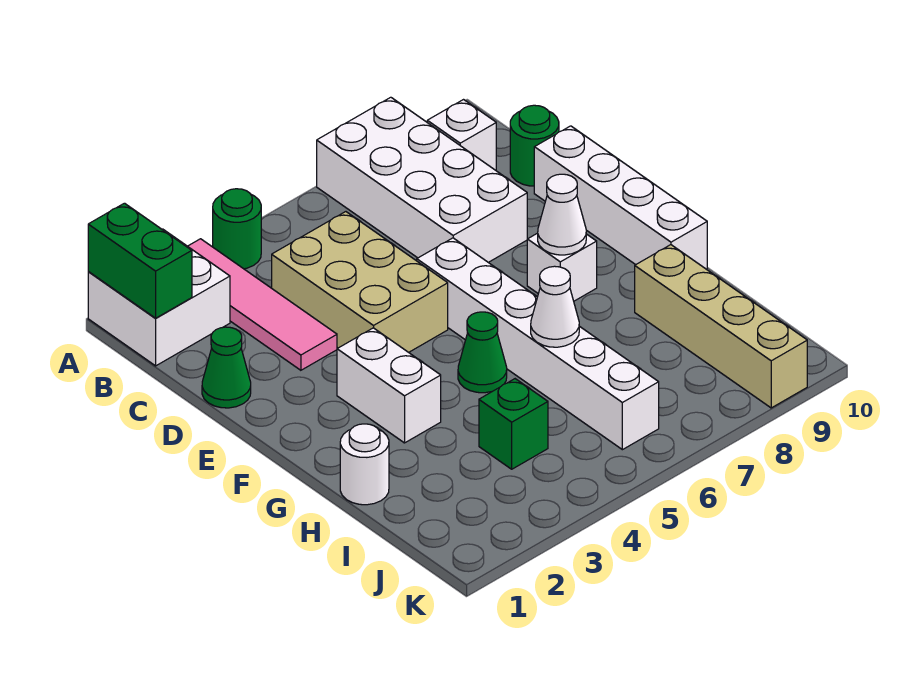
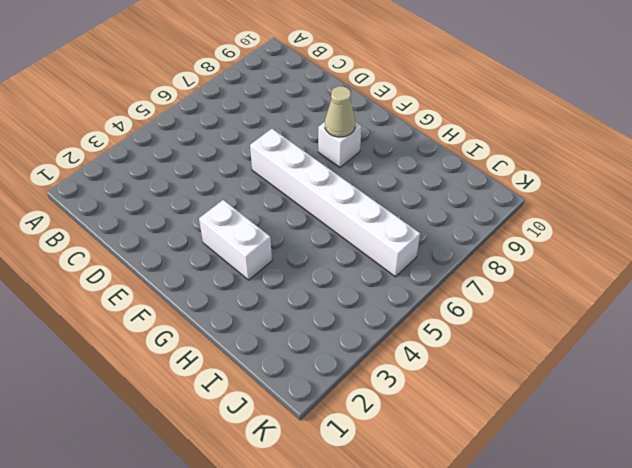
tan 1x1 cone [325,86,355,137] -> white 1x1 cone [538,174,586,255]
none -> white 2x2 brick [88,229,230,366]
none -> pink 1x4 tile [188,239,337,370]
none -> green 1x1 round brick [213,189,261,269]

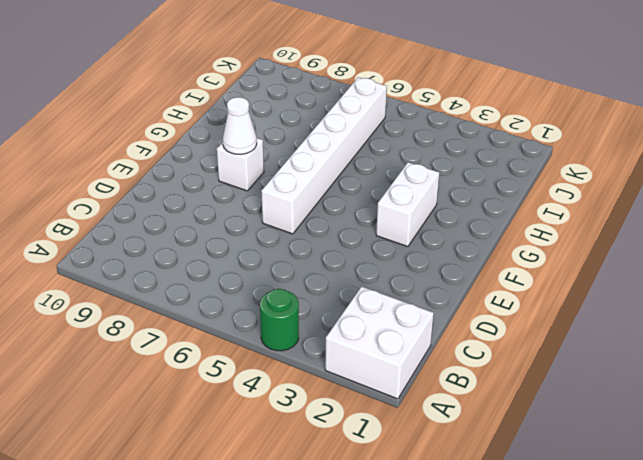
none -> pink 1x4 tile [188,239,337,370]
none -> white 2x4 brick [317,97,527,262]
none -> white 1x1 brick [427,100,496,170]

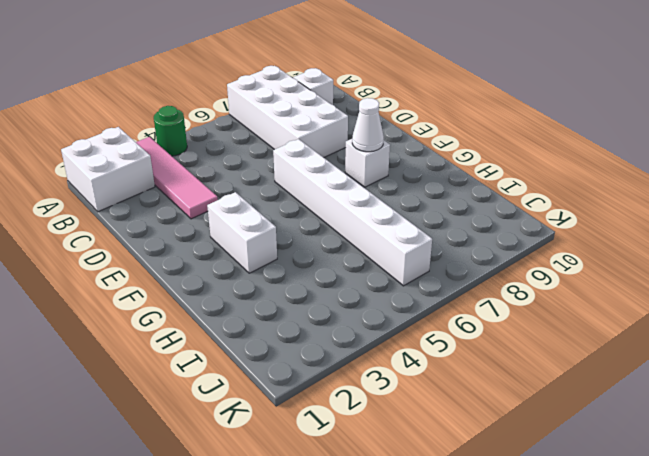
none -> tan 2x3 brick [272,212,448,352]
none -> green 1x1 round brick [510,105,559,186]
none -> green 1x1 cone [202,327,251,408]

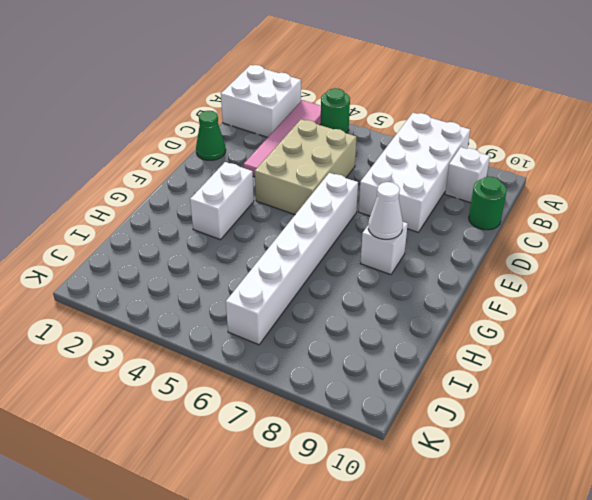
none -> white 1x4 brick [534,126,707,269]
none -> green 1x1 cone [458,312,507,393]
none -> white 1x1 round brick [340,424,389,505]

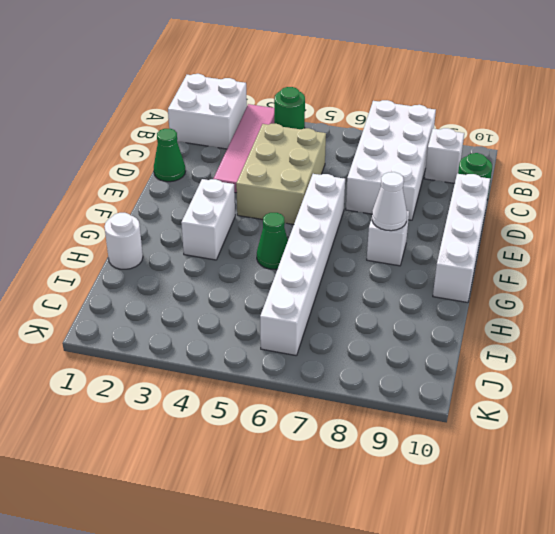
none -> tan 1x4 brick [635,245,807,408]
none -> green 1x1 brick [479,379,548,469]
none -> green 1x2 brick [88,203,192,318]

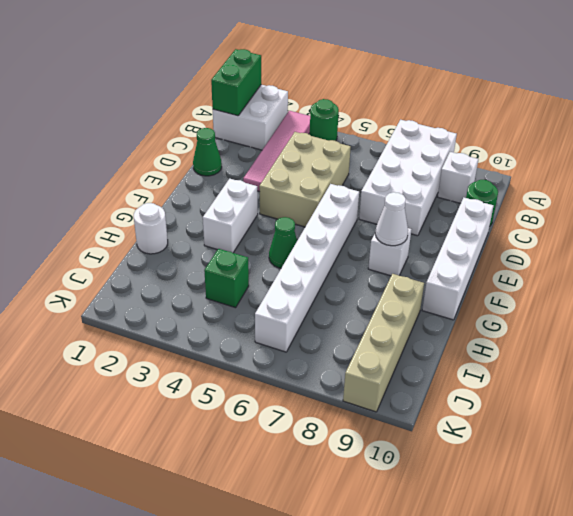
none -> white 1x1 cone [531,266,579,347]

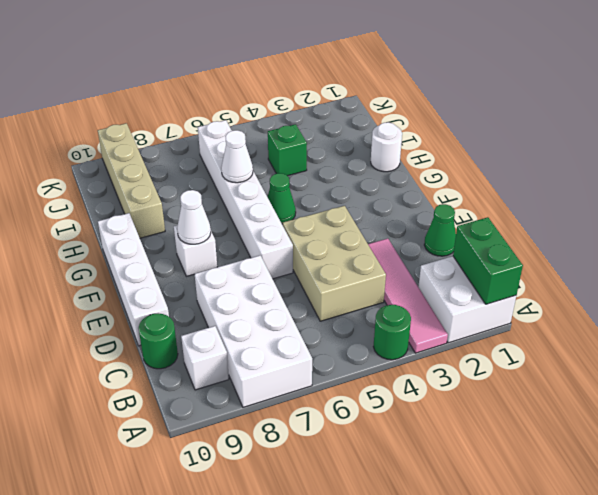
none -> white 1x2 brick [337,328,441,443]

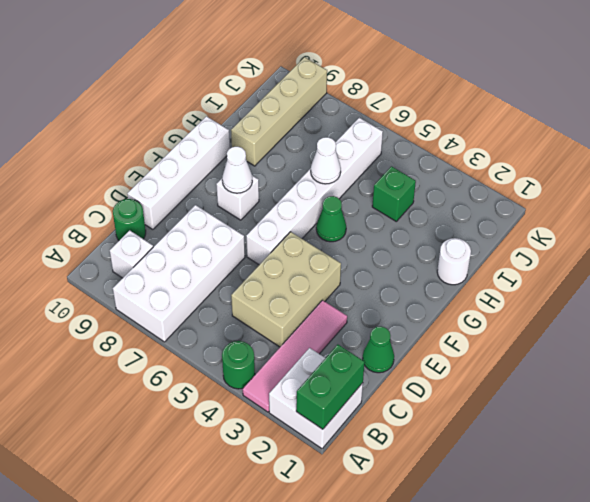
none -> white 1x2 brick [337,328,441,443]

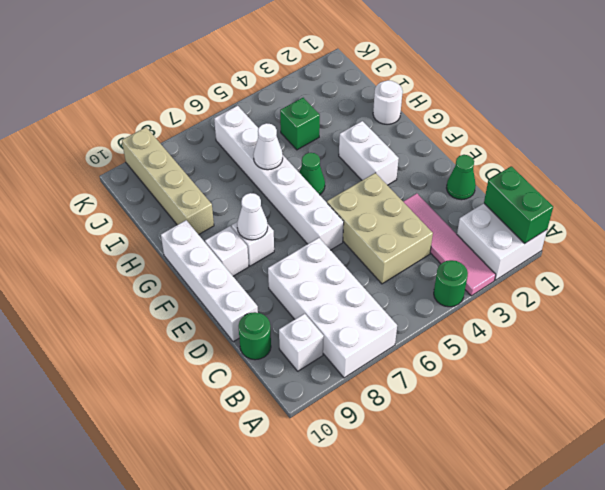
white 1x1 brick [205,226,249,276] -> none

